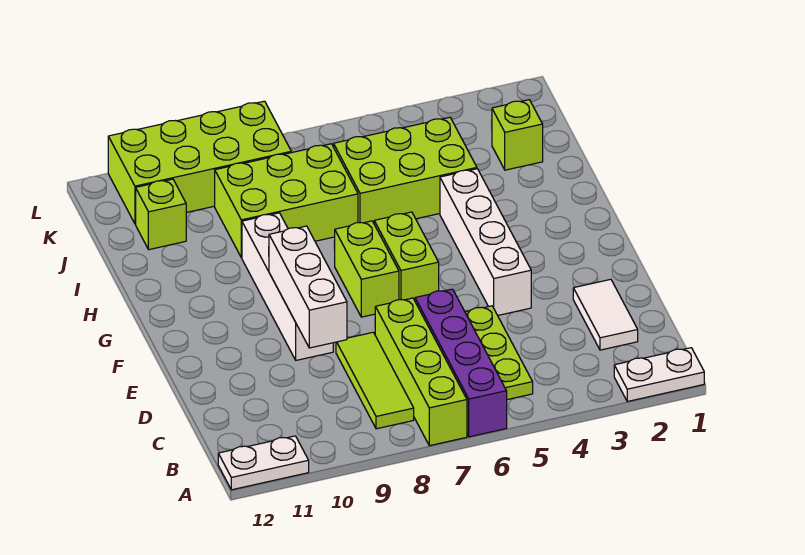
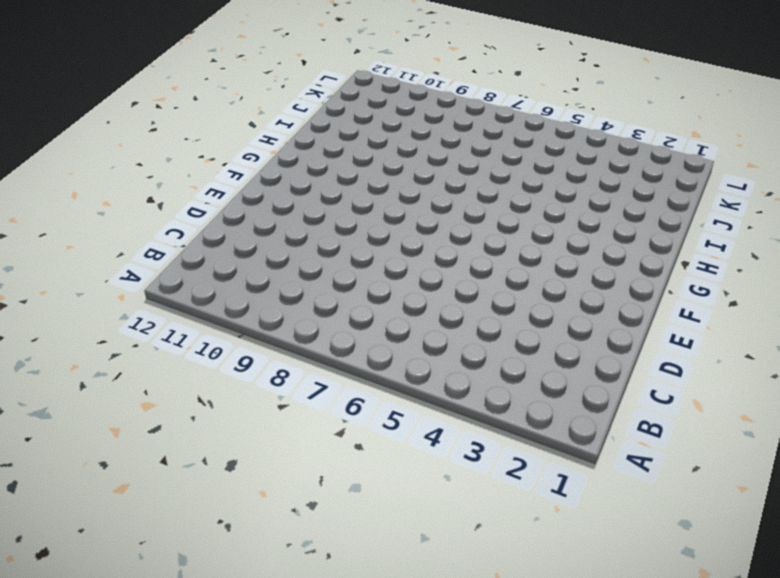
none -> white 1x2 plate [614,348,704,401]
none -> purple 1x4 brick [415,289,507,437]
none -> lime 1x4 brick [375,298,467,446]

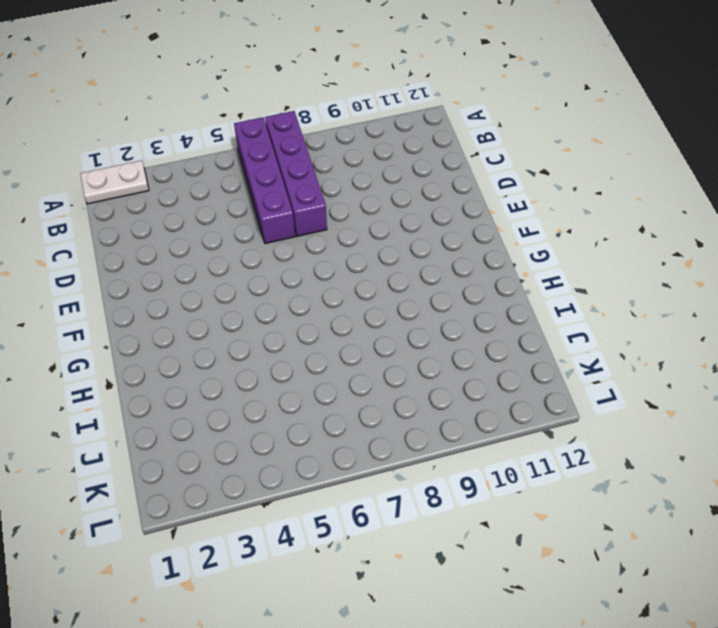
purple 1x4 brick [265,111,327,236] -> lime 1x4 brick [375,298,467,446]
none -> white 1x2 plate [218,436,309,490]
none -> lime 1x3 plate [465,306,533,400]
none -> lime 1x3 tile [336,332,414,429]

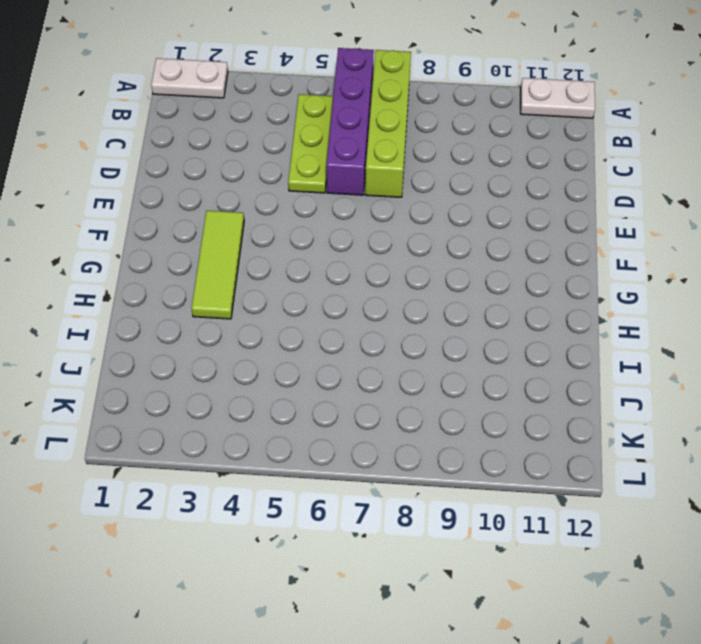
lime 1x3 tile [191,211,244,319] -> lime 1x3 tile moved to [336,332,414,429]
none -> white 1x2 tile [573,279,638,350]
none -> white 1x4 brick [440,169,531,315]
none -> white 1x4 brick [242,213,333,360]

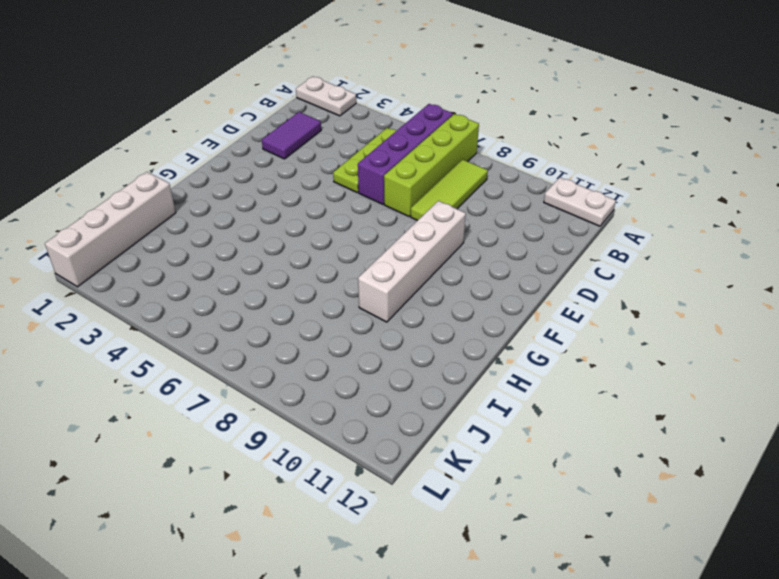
purple 1x2 tile [262,112,321,159] -> white 1x2 tile [573,279,638,350]
white 1x4 brick [45,172,176,287] -> white 1x4 brick moved to [440,169,531,315]
none -> lime 1x2 brick [374,212,439,300]
none -> lime 1x2 brick [335,221,399,317]
none -> lime 2x3 brick [334,117,477,223]

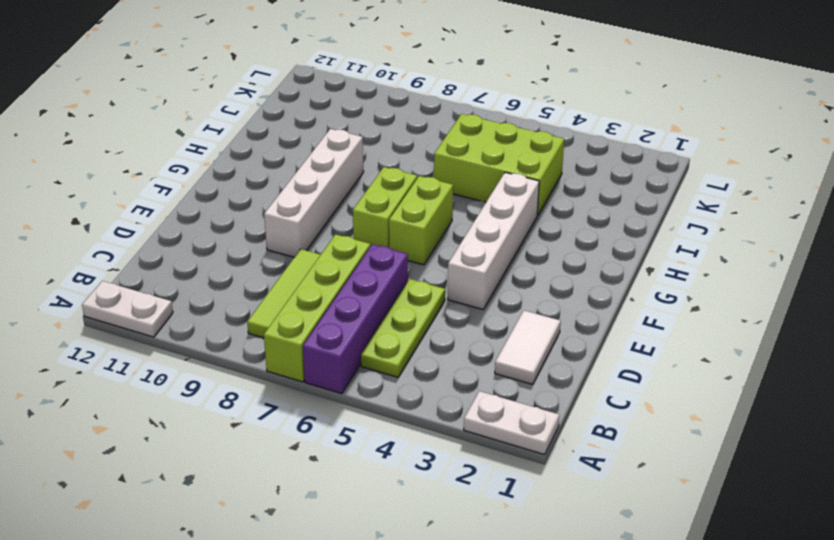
none -> lime 2x3 brick [215,144,358,258]
none -> lime 1x1 brick [492,100,543,170]
none -> lime 1x1 brick [136,179,186,250]

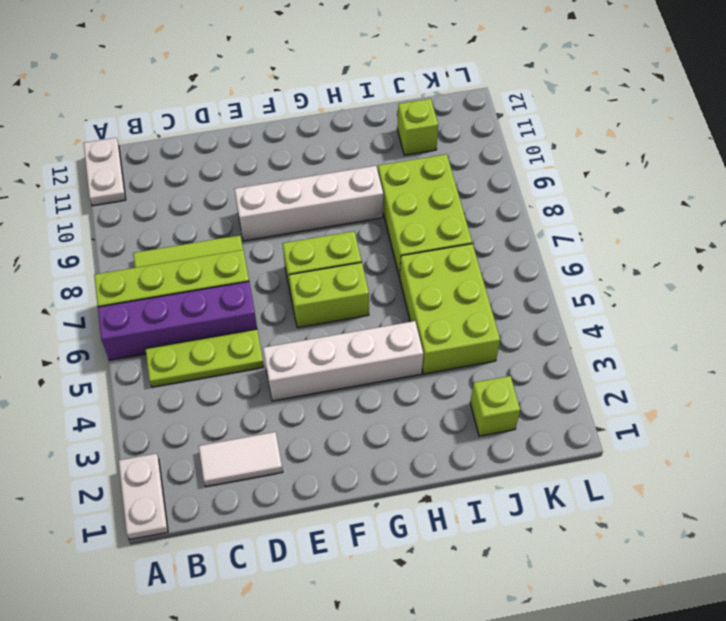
none -> lime 2x4 brick [108,101,291,224]
none -> white 1x3 brick [269,226,347,348]

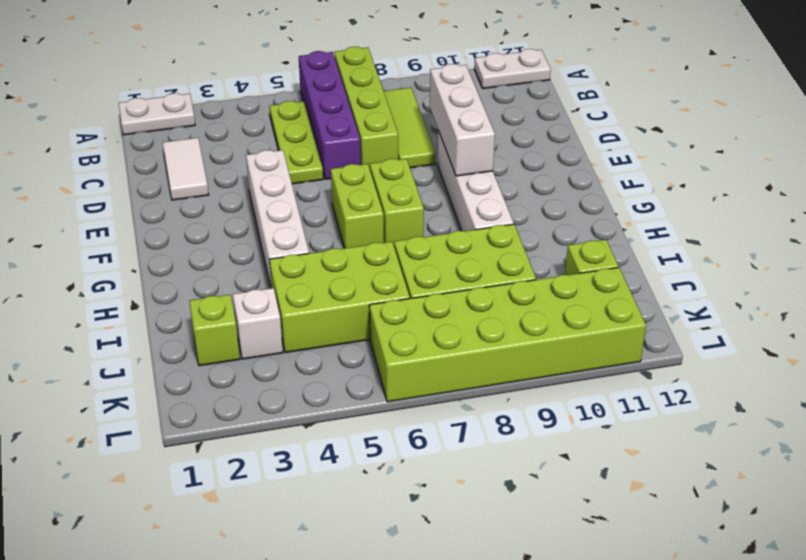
white 1x1 brick [233,288,283,359] -> none
lime 2x6 brick [369,267,646,402] -> lime 2x4 brick [108,101,291,224]

